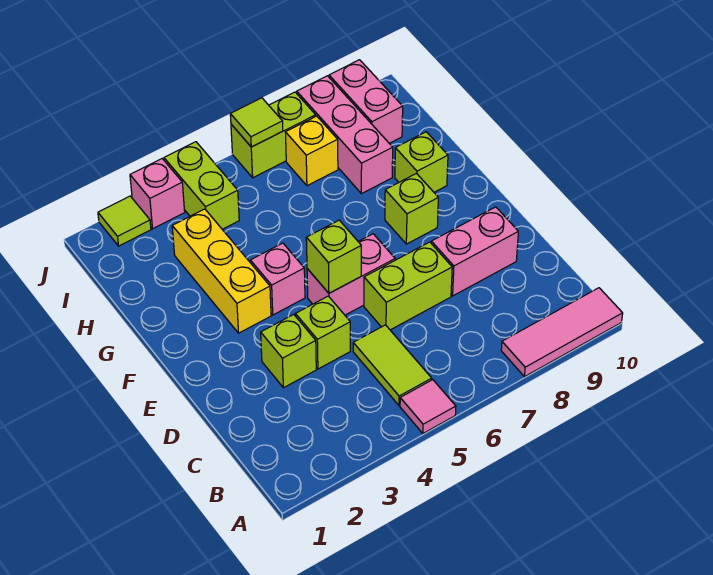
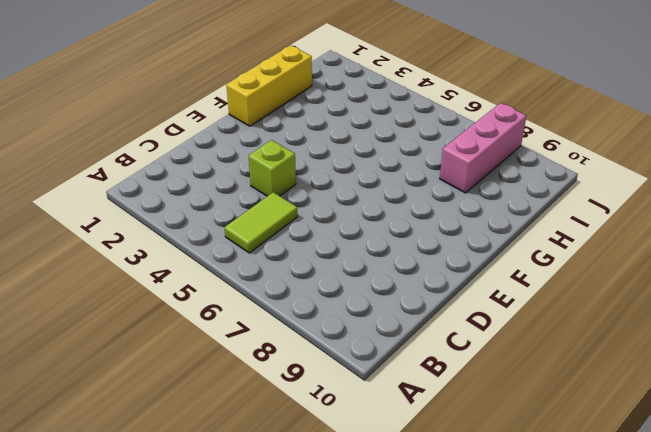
yellow 1x3 brick [226,45,312,126] -> yellow 1x3 brick moved to [172,209,271,333]
none -> pink 1x1 tile [400,380,456,433]
none -> pink 1x3 tile [501,288,623,377]
none -> lime 1x1 brick [261,315,316,388]

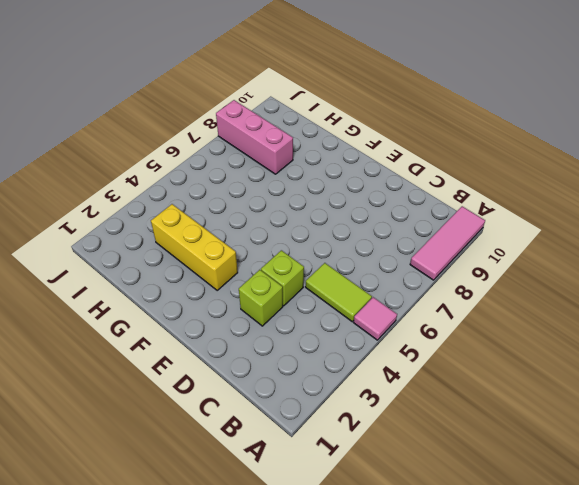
none -> lime 1x2 brick [364,242,452,330]
none -> pink 1x2 brick [431,207,518,296]
none -> pink 1x2 brick [307,234,395,315]

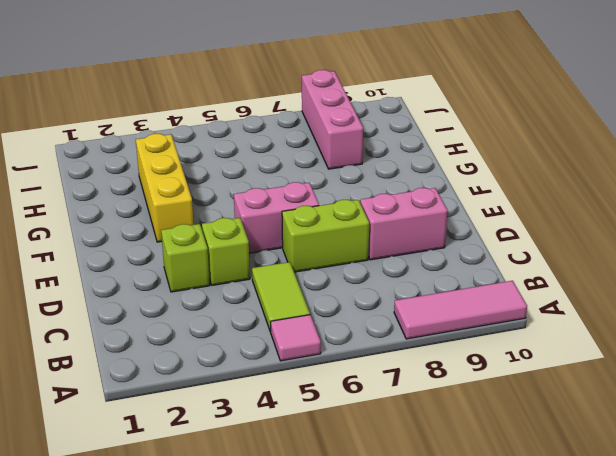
none -> pink 1x1 brick [250,243,305,315]
none -> lime 1x1 brick [385,174,438,244]
none -> lime 1x1 brick [395,132,448,192]

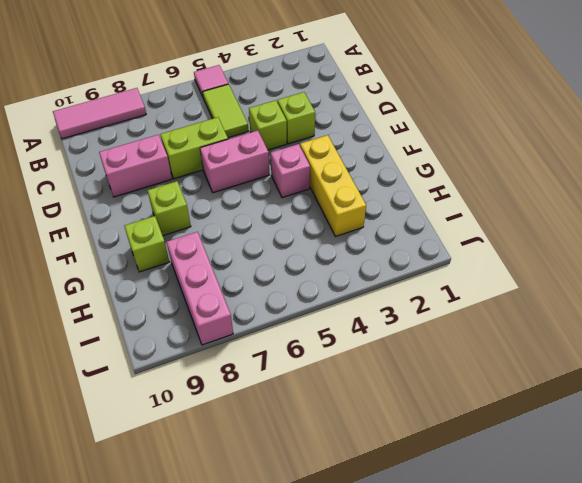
none -> lime 1x2 brick [164,142,239,229]
none -> yellow 1x1 brick [286,116,338,186]
none -> pink 1x2 brick [329,60,403,143]

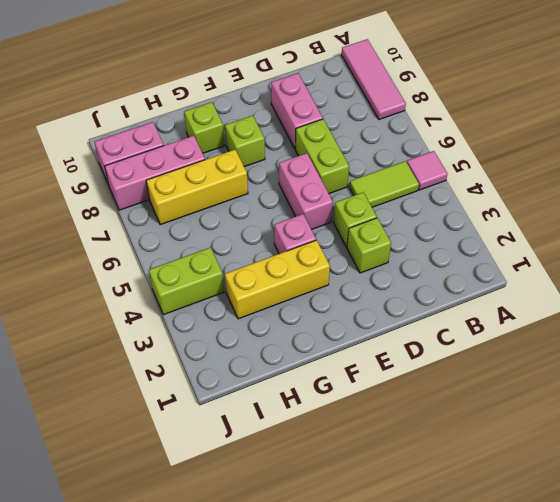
yellow 1x3 brick [146,150,248,225] -> yellow 1x1 brick [286,116,338,186]
none -> lime 1x1 tile [98,196,151,246]
none -> pink 1x1 brick [130,159,185,229]
none -> lime 1x2 brick [231,92,316,178]

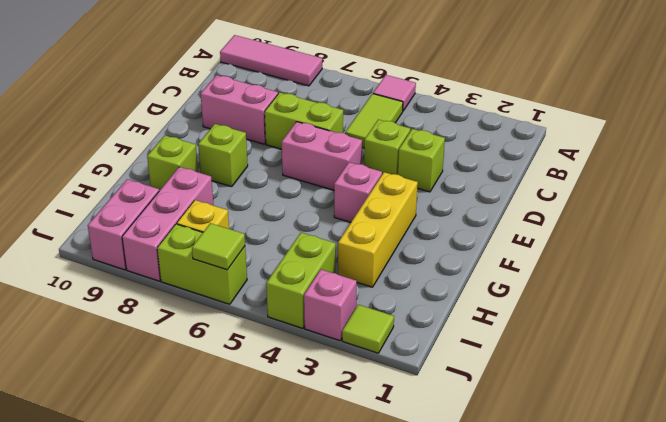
none -> lime 1x1 brick [306,220,361,293]

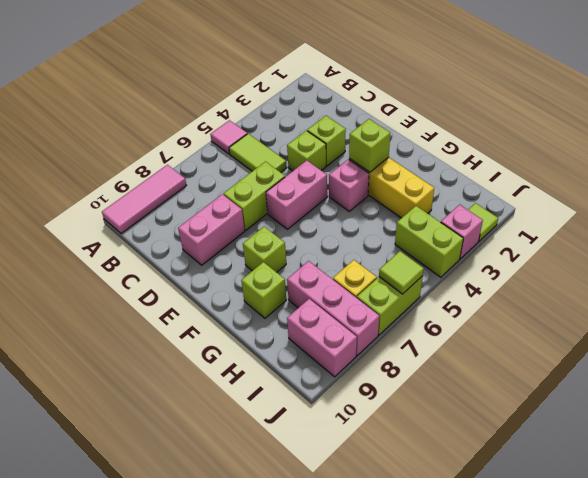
lime 1x1 brick [349,119,390,172] -> lime 1x1 brick moved to [306,220,361,293]

